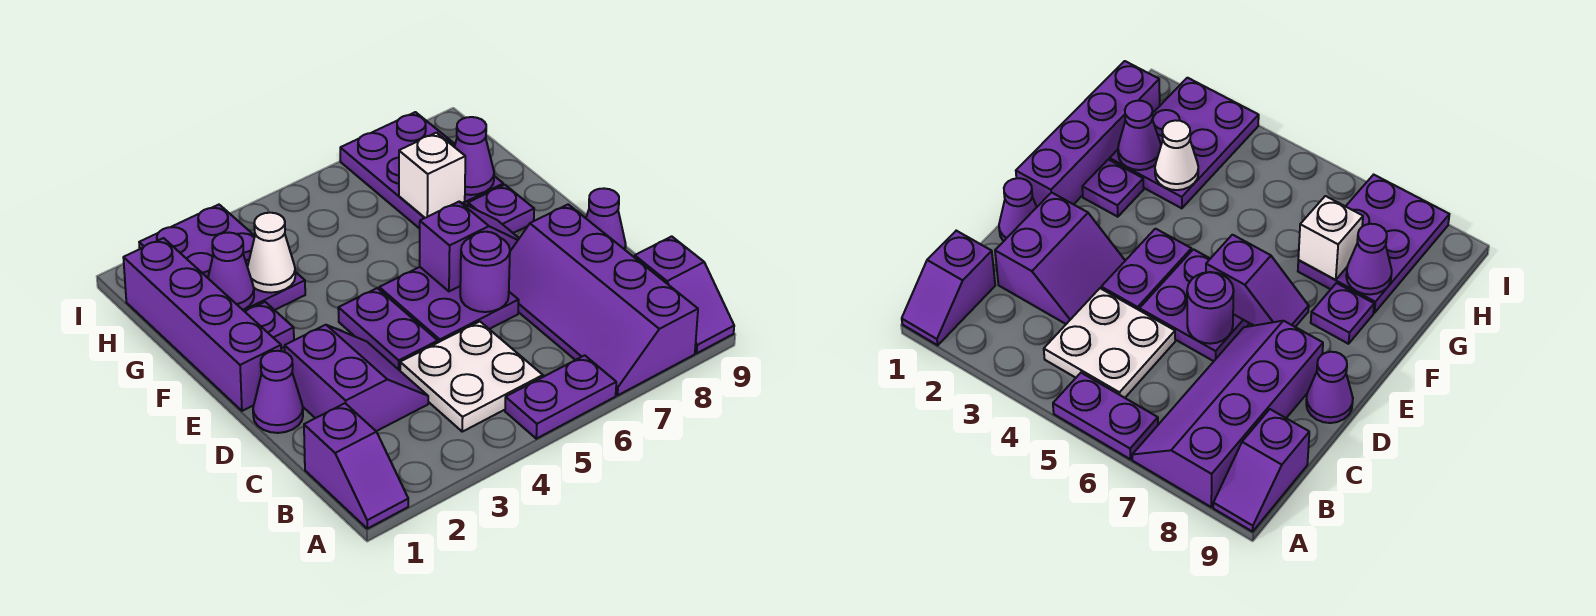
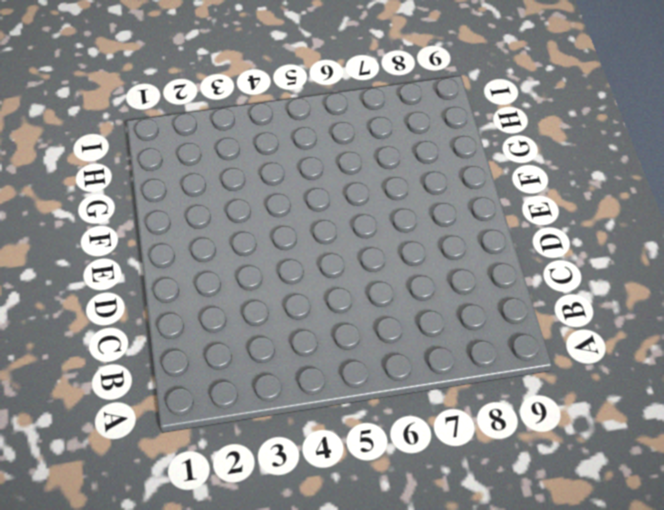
none -> purple 1x2 slope [304,403,408,529]
none -> purple 1x2 plate [505,355,616,439]
none -> purple 2x4 slope [509,204,698,395]

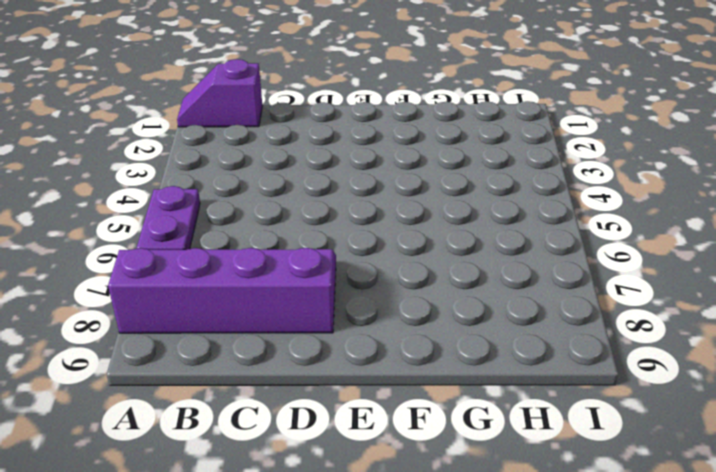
none -> purple 1x2 slope [635,236,734,353]
none -> white 2x2 plate [400,321,543,432]
none -> purple 2x2 slope [285,325,428,431]

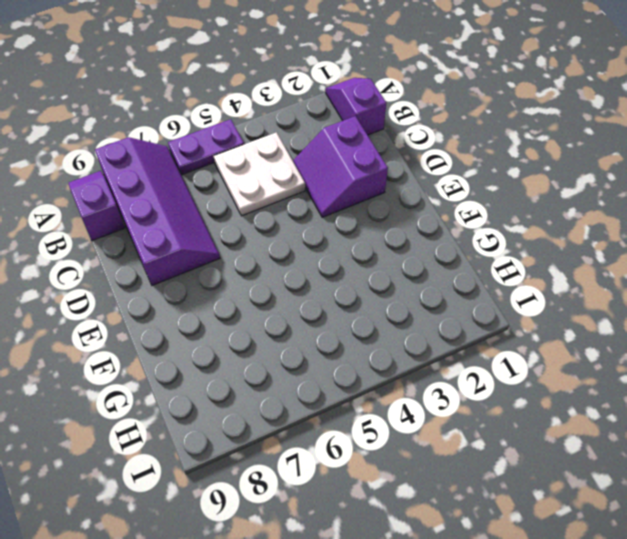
none -> purple 1x1 cone [253,351,303,433]
none -> purple 1x2 plate [338,288,438,370]
none -> purple 2x2 plate [379,267,519,342]

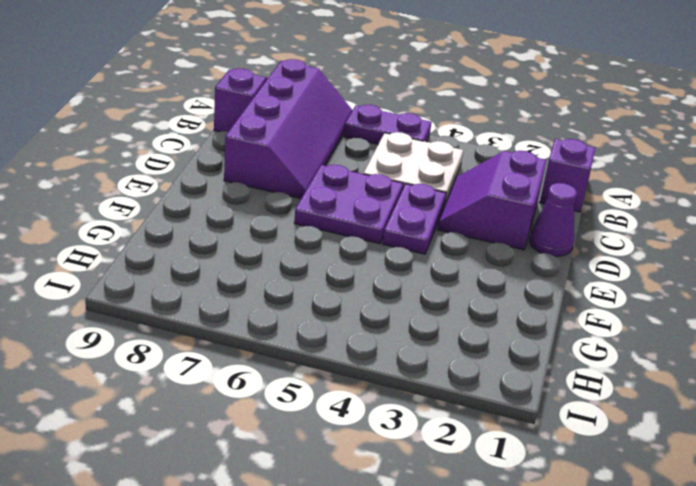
none -> purple 1x1 cone [586,188,626,249]
none -> purple 1x4 brick [123,238,281,411]
none -> purple 1x1 plate [245,302,294,348]

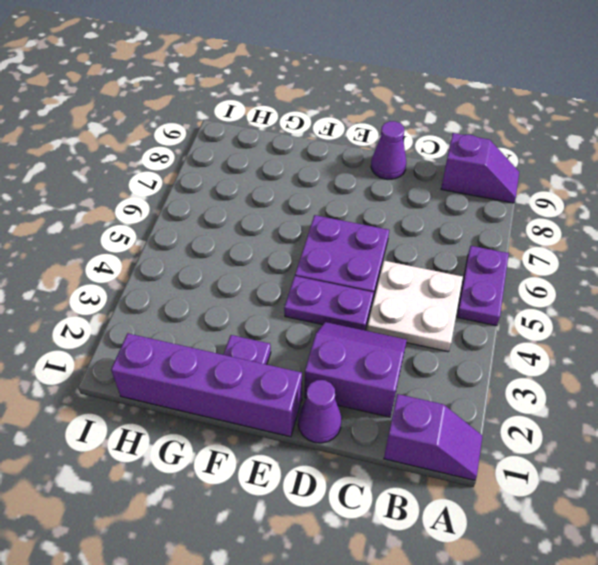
none -> purple 2x4 slope [509,204,698,395]
none -> purple 1x1 plate [468,185,534,233]
none -> purple 2x3 plate [139,205,305,312]

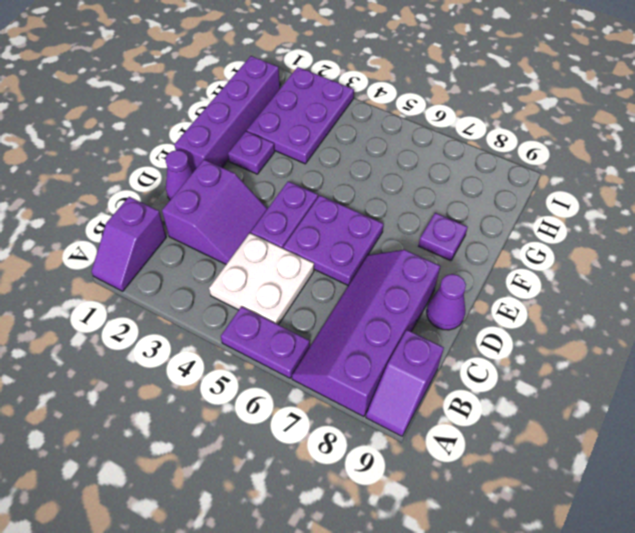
none -> purple 2x3 plate [340,112,503,229]
none -> purple 1x1 round brick [460,232,510,312]
none -> purple 1x2 slope [420,202,519,291]

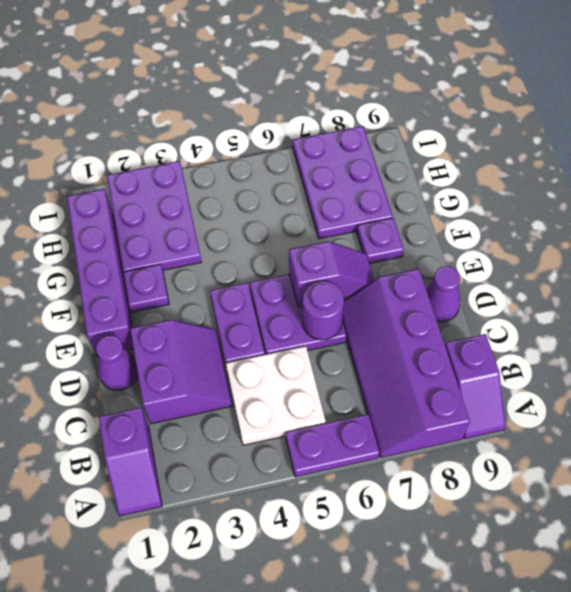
none -> purple 1x1 cone [208,233,254,310]
none -> white 1x1 cone [248,213,295,293]
none -> white 1x1 brick [399,133,465,218]

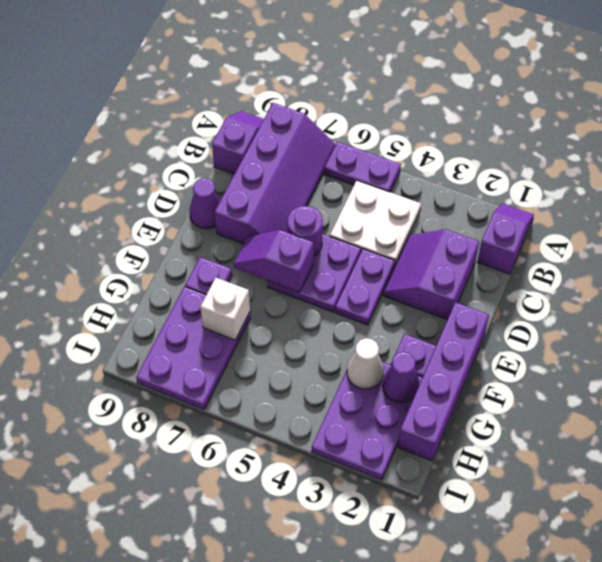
none -> purple 1x1 cone [253,351,303,433]
none -> purple 1x1 cone [454,117,494,195]

